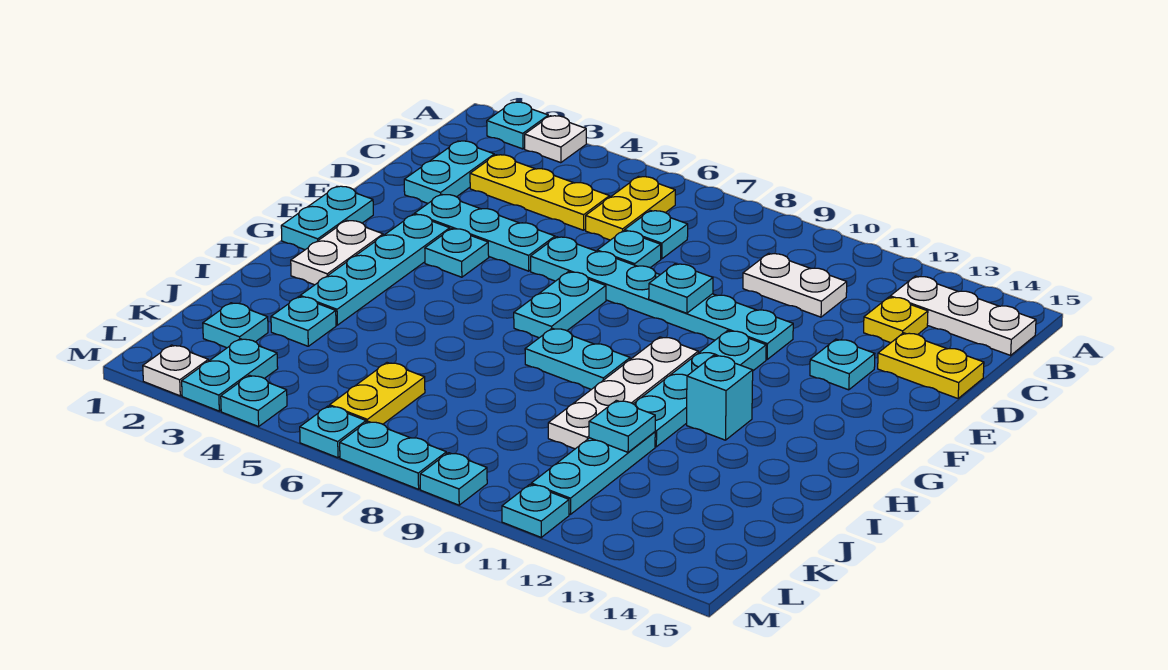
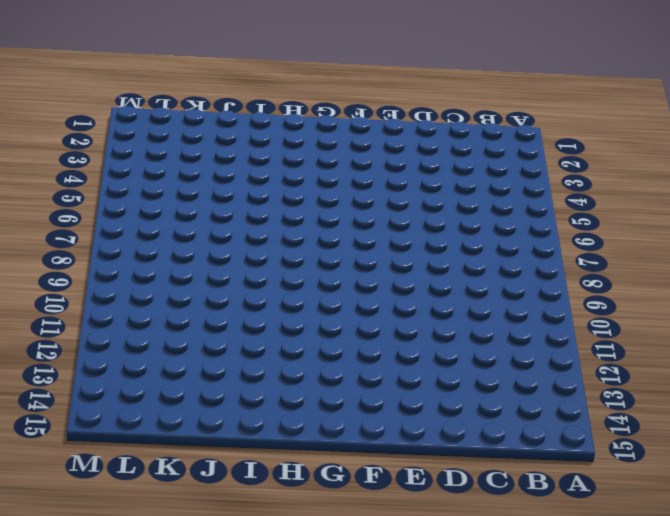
none -> cyan 1x1 plate [487,102,548,149]
none -> white 1x1 plate [525,116,586,163]
none -> yellow 1x2 plate [586,177,675,240]
none -> white 1x3 plate [890,276,1036,355]

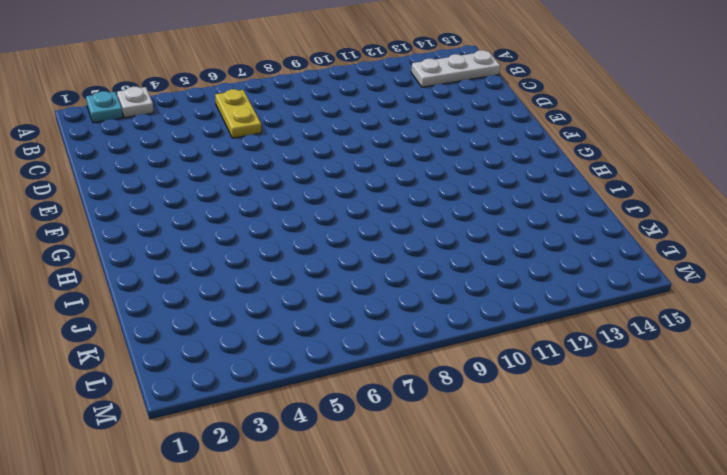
none -> cyan 1x2 plate [404,141,494,203]
none -> yellow 1x3 plate [470,155,610,230]
none -> cyan 1x1 plate [625,211,688,259]
none -> white 1x2 plate [743,253,847,317]

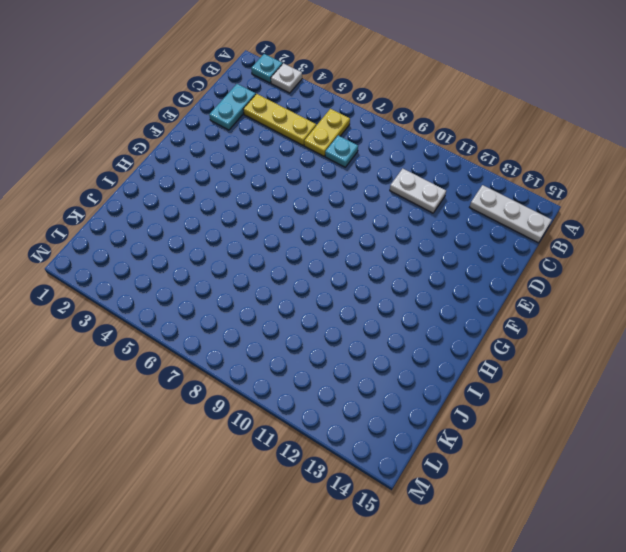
none -> yellow 1x1 plate [864,297,928,343]
none -> cyan 1x1 plate [597,231,661,268]
none -> yellow 1x2 plate [878,333,984,398]
none -> cyan 1x3 plate [414,194,555,271]

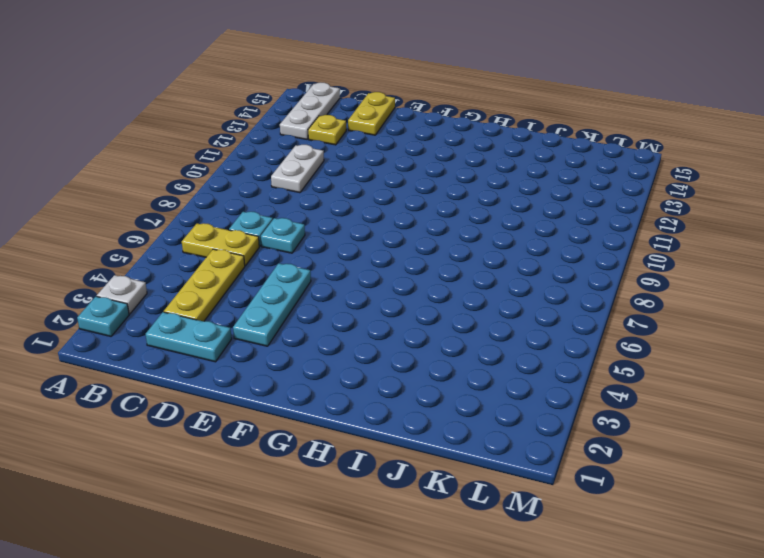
none -> cyan 1x6 plate [531,237,793,359]
none -> cyan 1x1 plate [810,339,875,390]
none -> cyan 1x2 plate [281,186,373,250]
none -> cyan 1x4 plate [300,214,450,325]

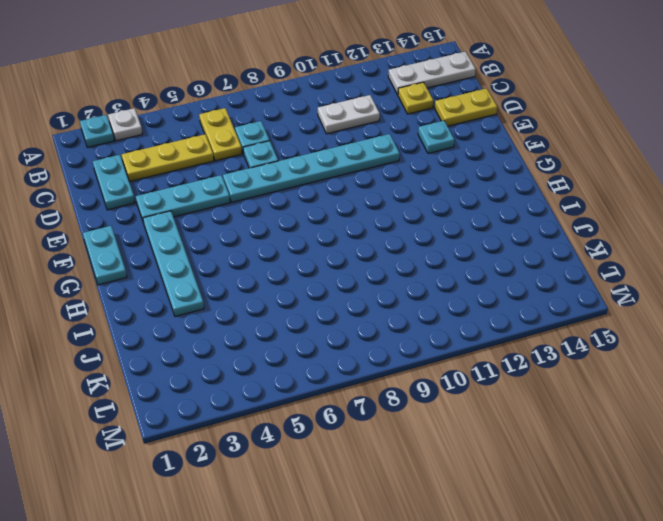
none -> cyan 1x1 plate [425,229,489,277]
none -> cyan 1x2 plate [514,272,606,338]
none -> cyan 1x4 plate [634,331,766,447]
none -> white 1x2 plate [291,220,383,285]

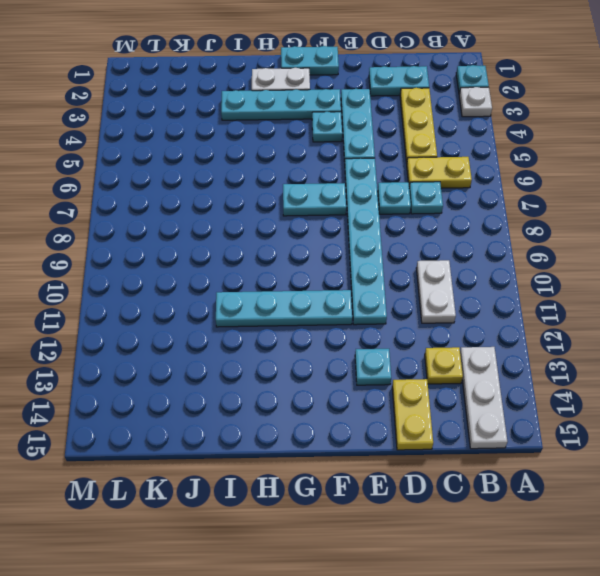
none -> white 1x4 plate [548,337,698,449]
none -> cyan 1x2 plate [525,328,630,389]
none -> cyan 1x1 brick [687,355,753,440]
none -> cyan 1x1 plate [271,297,336,346]

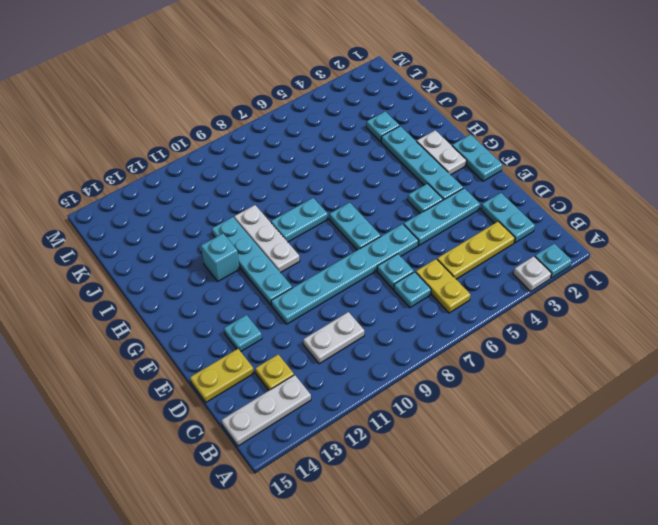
white 1x3 plate [234,205,300,273] -> white 1x4 plate [548,337,698,449]
none -> cyan 1x3 plate [531,432,655,514]
none -> cyan 1x1 plate [203,303,268,348]
none -> yellow 1x2 plate [330,363,425,424]
none -> cyan 1x2 plate [182,339,278,411]

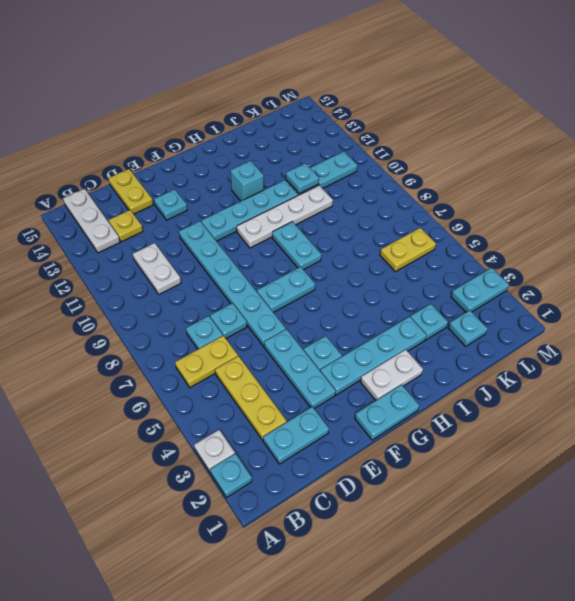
none -> white 1x1 plate [143,345,208,396]
none -> cyan 1x1 plate [221,375,287,427]
none -> cyan 1x1 plate [300,406,366,458]
none -> cyan 1x2 plate [340,422,446,489]

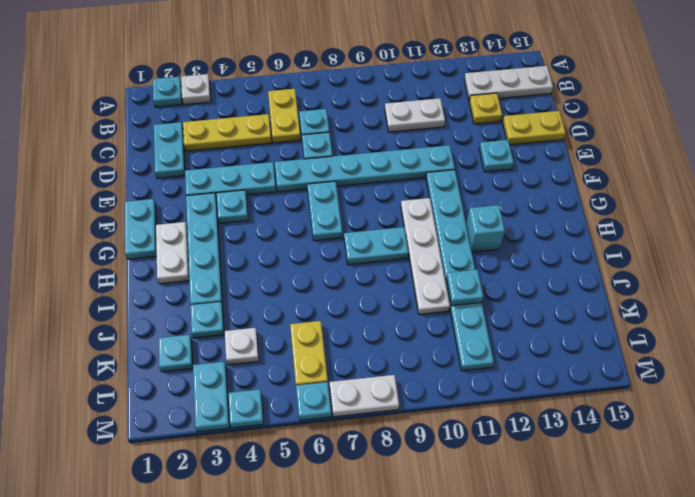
white 1x1 plate [225,328,259,365] -> white 1x1 plate moved to [143,345,208,396]
white 1x2 plate [330,375,399,417] -> cyan 1x2 plate [340,422,446,489]
none -> cyan 1x1 plate [420,453,487,505]
none -> cyan 1x1 plate [502,484,569,537]
none -> cyan 1x1 plate [649,264,713,313]

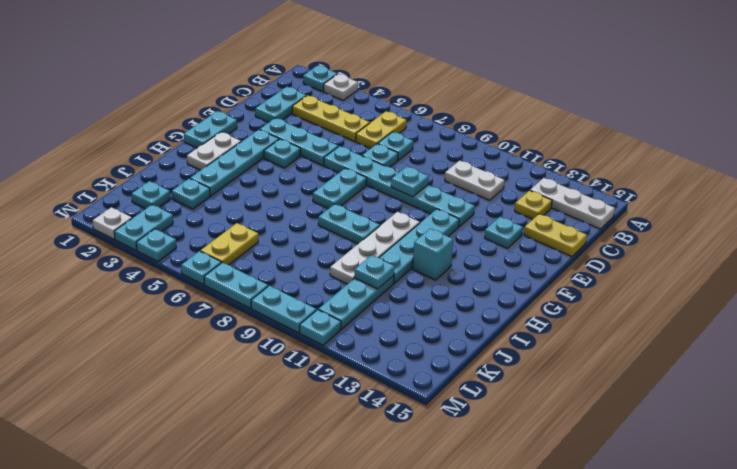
cyan 1x2 plate [251,286,316,333] -> cyan 1x1 plate [420,453,487,505]

